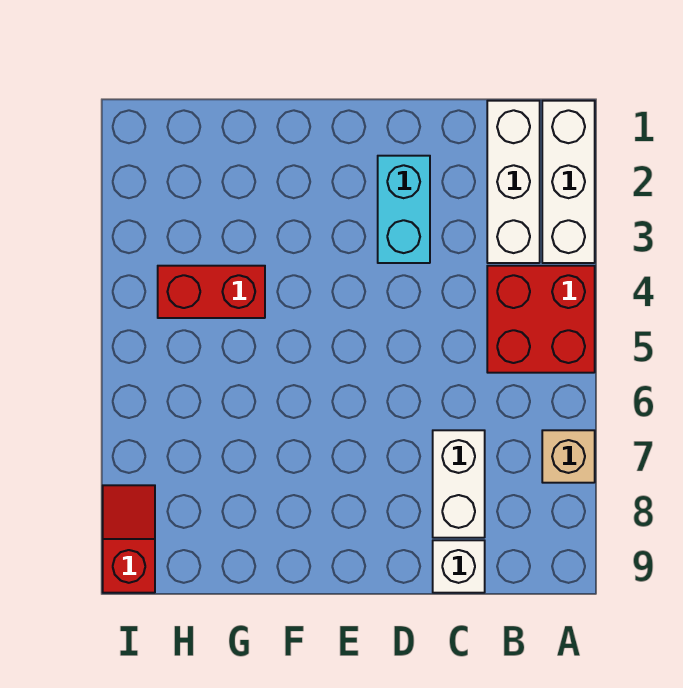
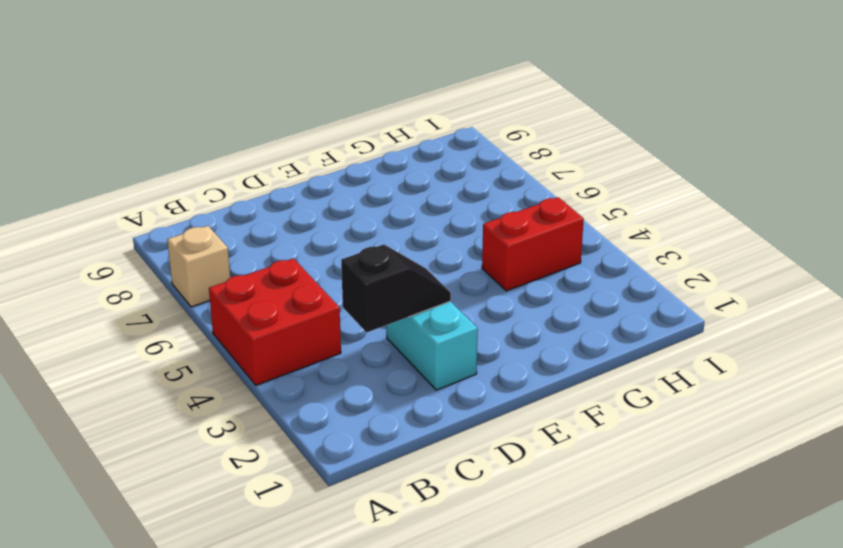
black 1x2 slope [341,245,451,333] -> none
none -> white 1x3 brick [542,101,595,263]
none -> white 1x3 brick [487,101,540,263]

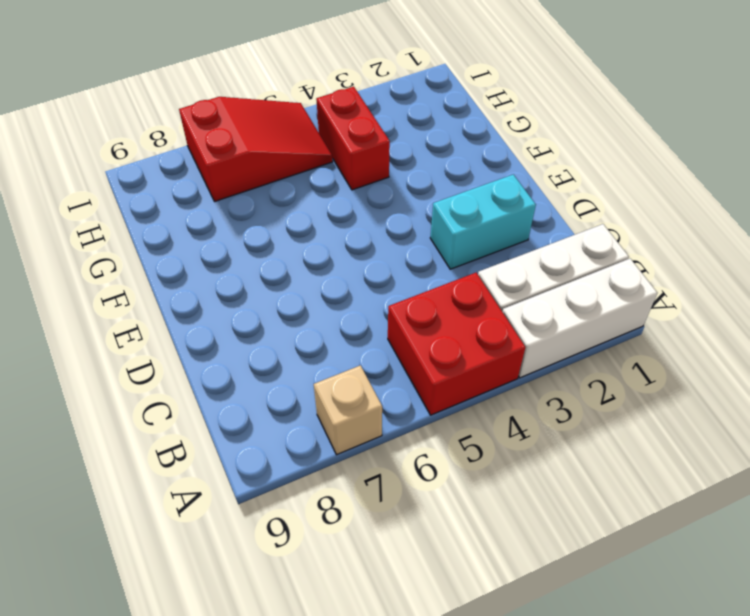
red 2x3 slope [179,97,333,201] -> none
none -> white 1x2 brick [433,430,485,538]
none -> white 1x1 brick [433,540,485,593]

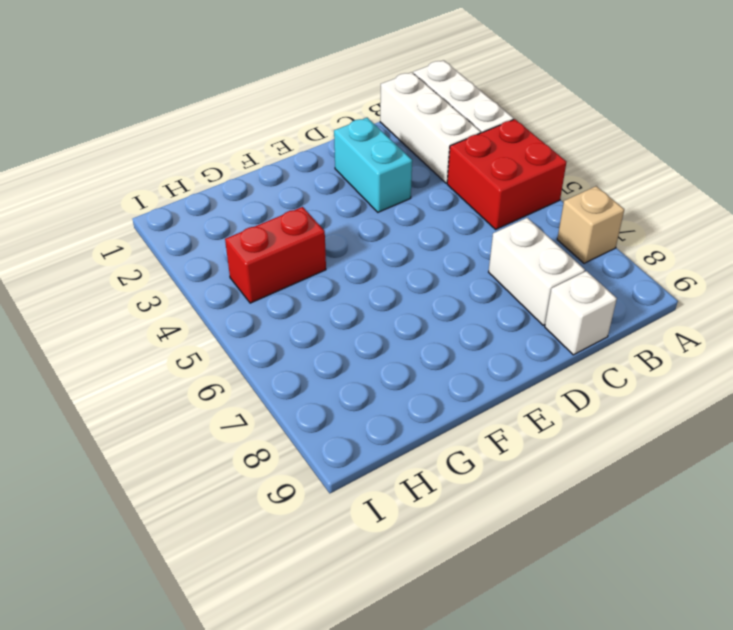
none -> red 1x2 slope [103,485,155,593]

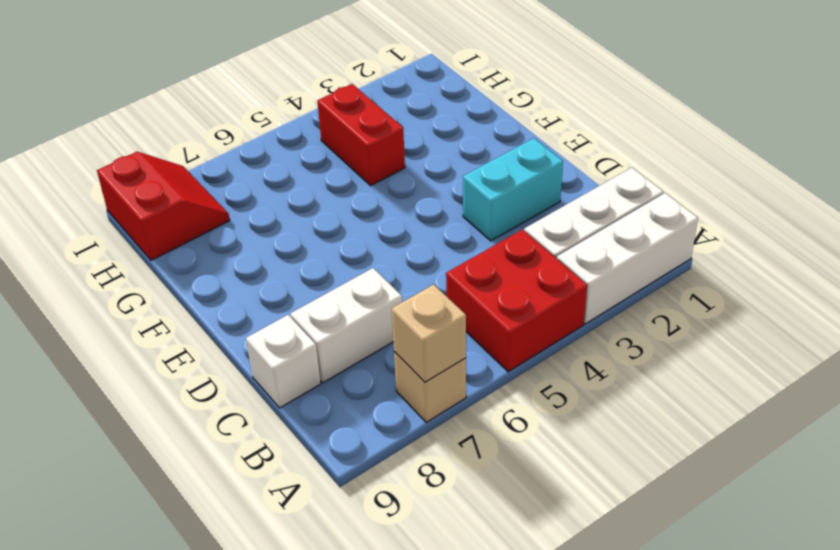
tan 1x1 brick [392,284,466,382] -> none
red 2x2 slope [97,152,230,260] -> red 1x2 slope [103,485,155,593]

